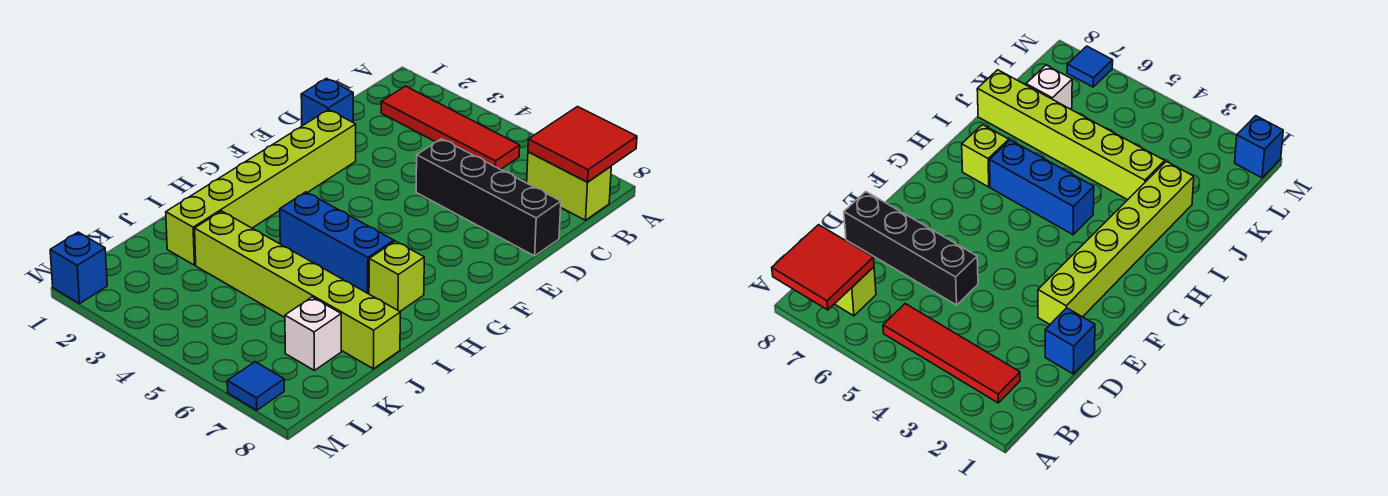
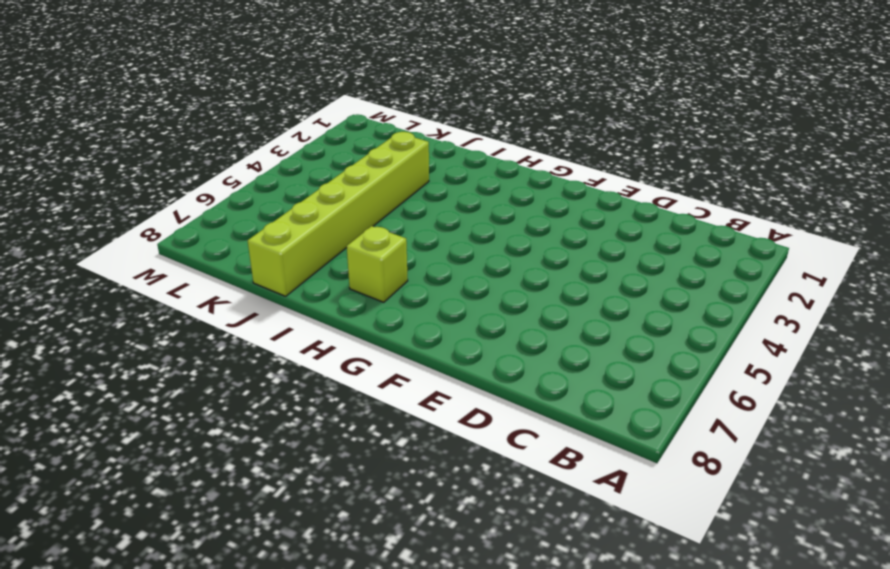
none -> red 1x4 tile [381,86,520,170]
none -> lime 1x2 brick [527,152,611,220]
none -> blue 1x1 brick [301,78,353,126]

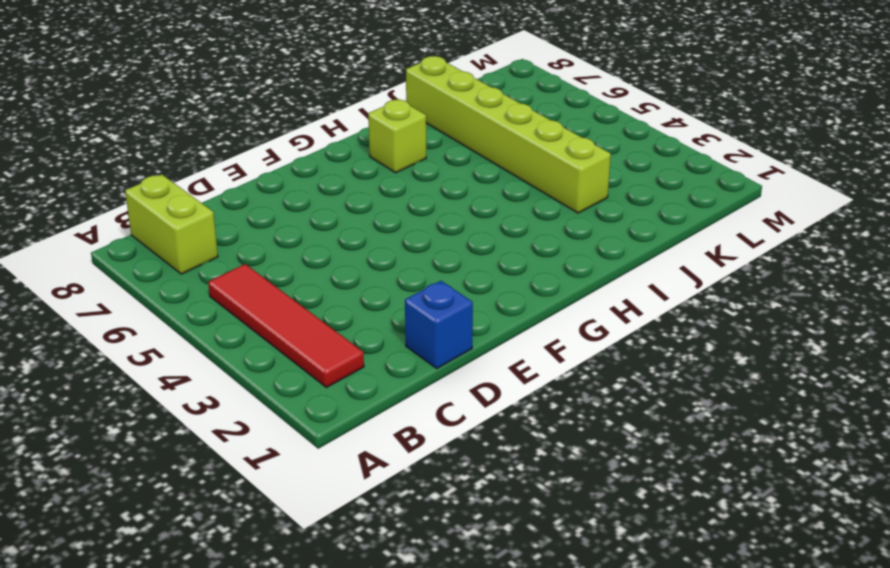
none -> black 1x4 brick [416,139,561,256]
none -> lime 1x6 brick [166,110,356,265]
none -> blue 1x3 brick [280,192,394,294]

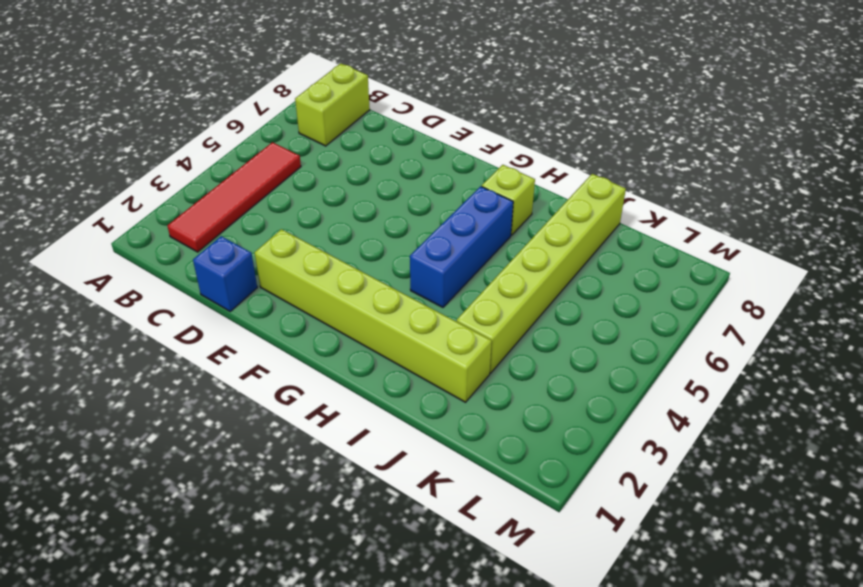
none -> black 1x4 brick [416,139,561,256]
none -> white 1x1 brick [285,297,341,370]
none -> blue 1x1 brick [50,232,107,304]

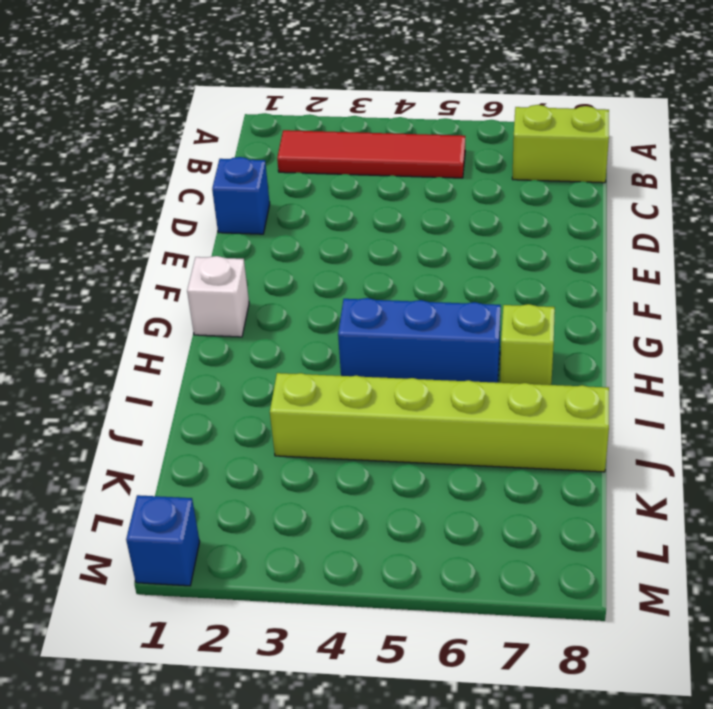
white 1x1 brick [187,256,249,337] -> white 1x1 brick moved to [285,297,341,370]
none -> black 1x4 brick [416,139,561,256]
none -> lime 1x6 brick [166,110,356,265]
none -> blue 1x1 tile [227,362,284,410]

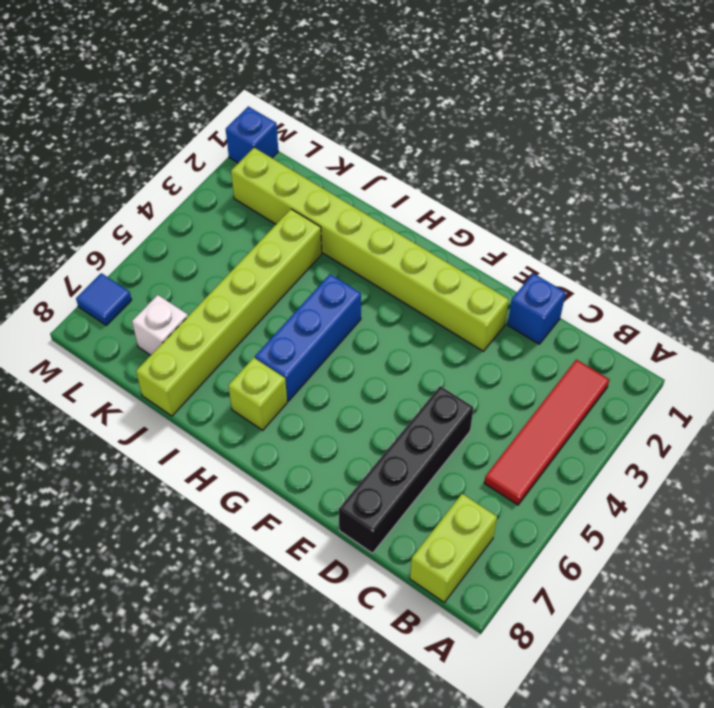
lime 1x8 brick [231,148,509,351] -> lime 1x6 brick [166,110,356,265]
none -> red 2x2 tile [528,107,637,182]

